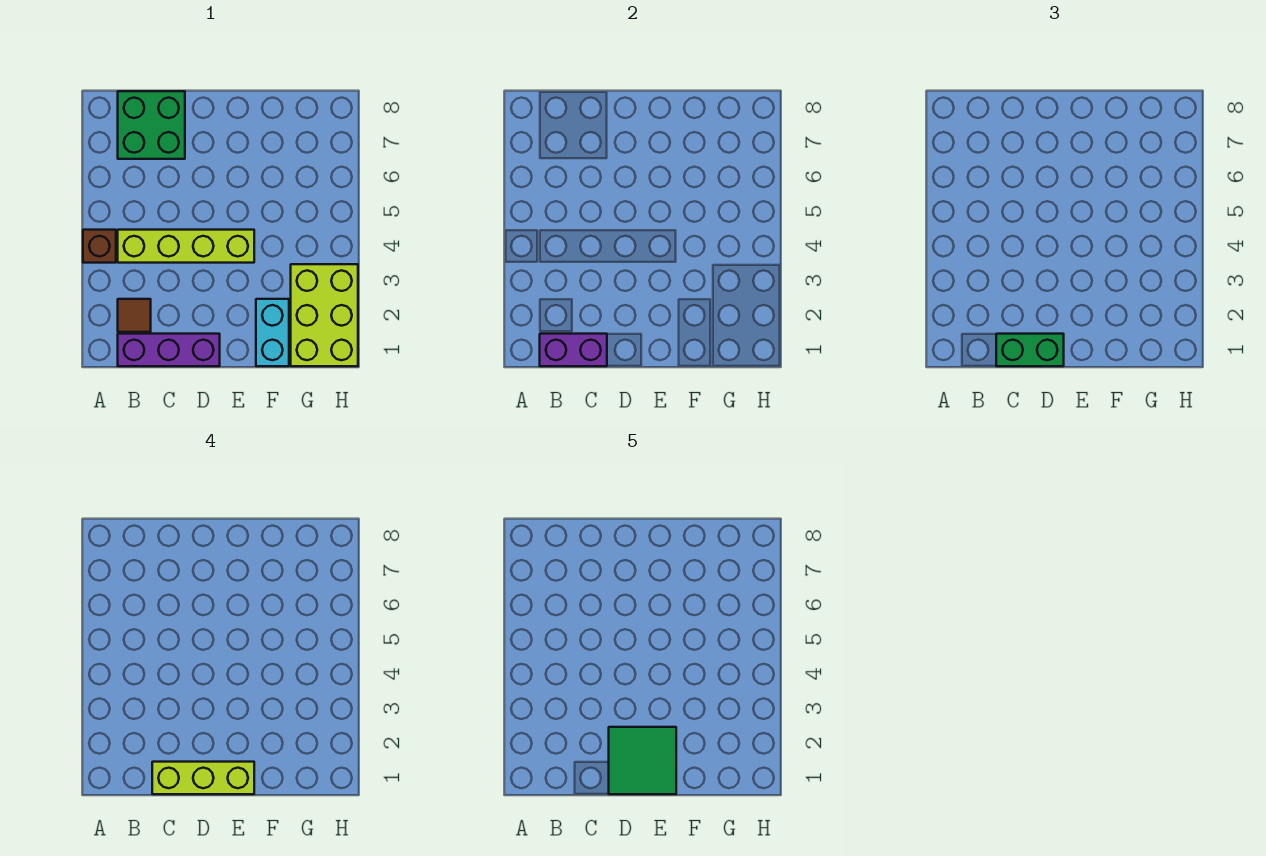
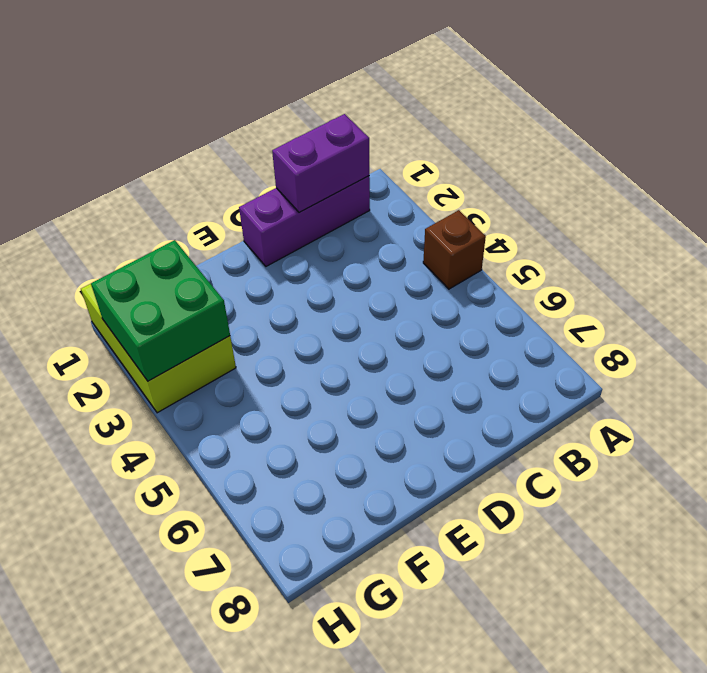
green 2x2 brick [91,240,230,381] -> green 2x2 brick moved to [118,91,185,159]
none -> brown 1x1 tile [118,299,151,332]
none -> lime 1x4 brick [118,230,254,263]

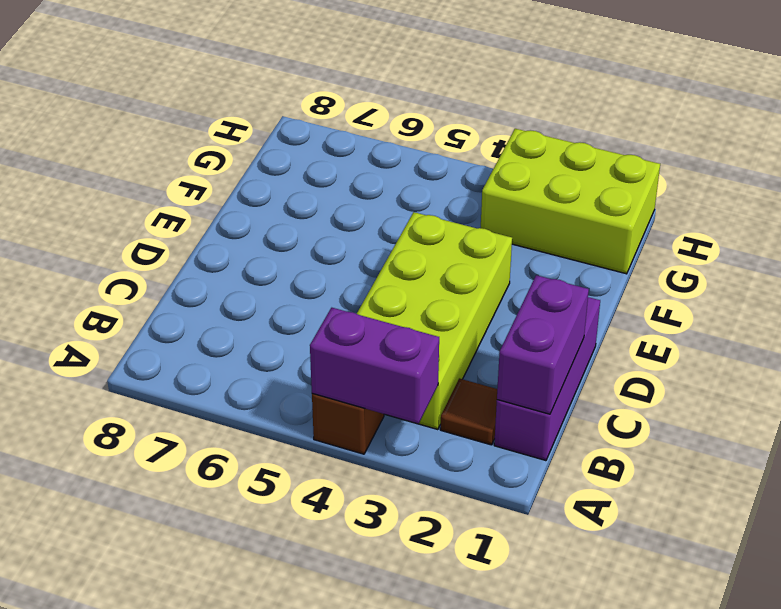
purple 1x2 brick [310,308,439,424] -> none
lime 2x4 brick [357,212,512,430] -> lime 1x4 brick [118,230,254,263]
none -> green 2x2 brick [118,91,185,159]
none -> cyan 1x2 brick [256,299,289,366]

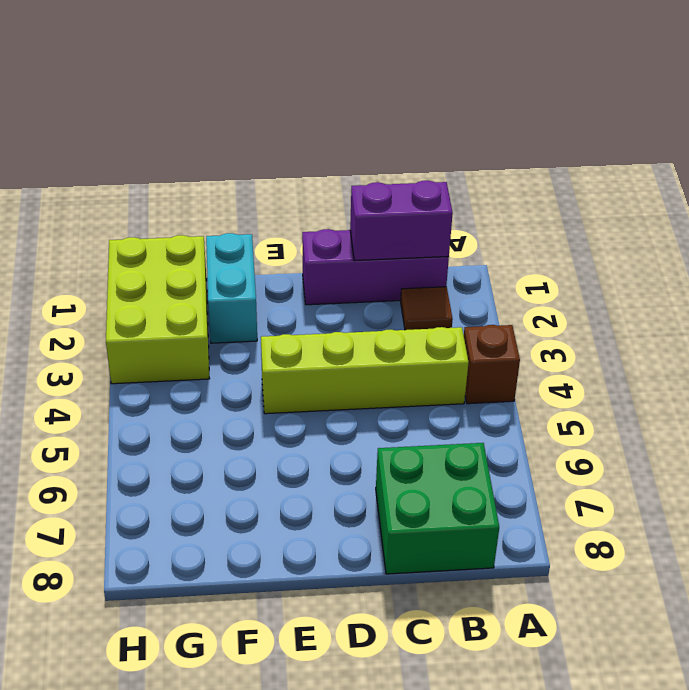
none -> green 1x2 brick [996,334,1064,366]
none -> lime 1x3 brick [152,762,254,794]

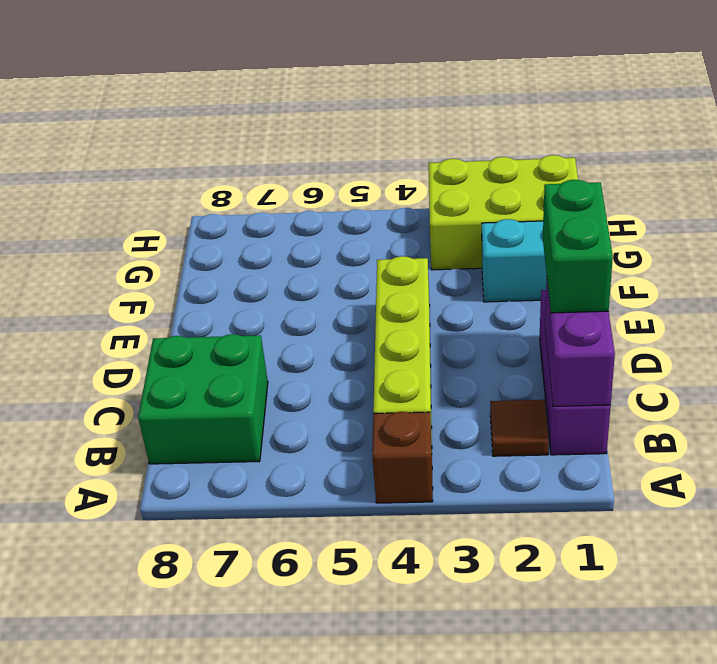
none -> lime 1x3 brick [152,762,254,794]
none -> green 2x2 tile [609,727,676,794]

